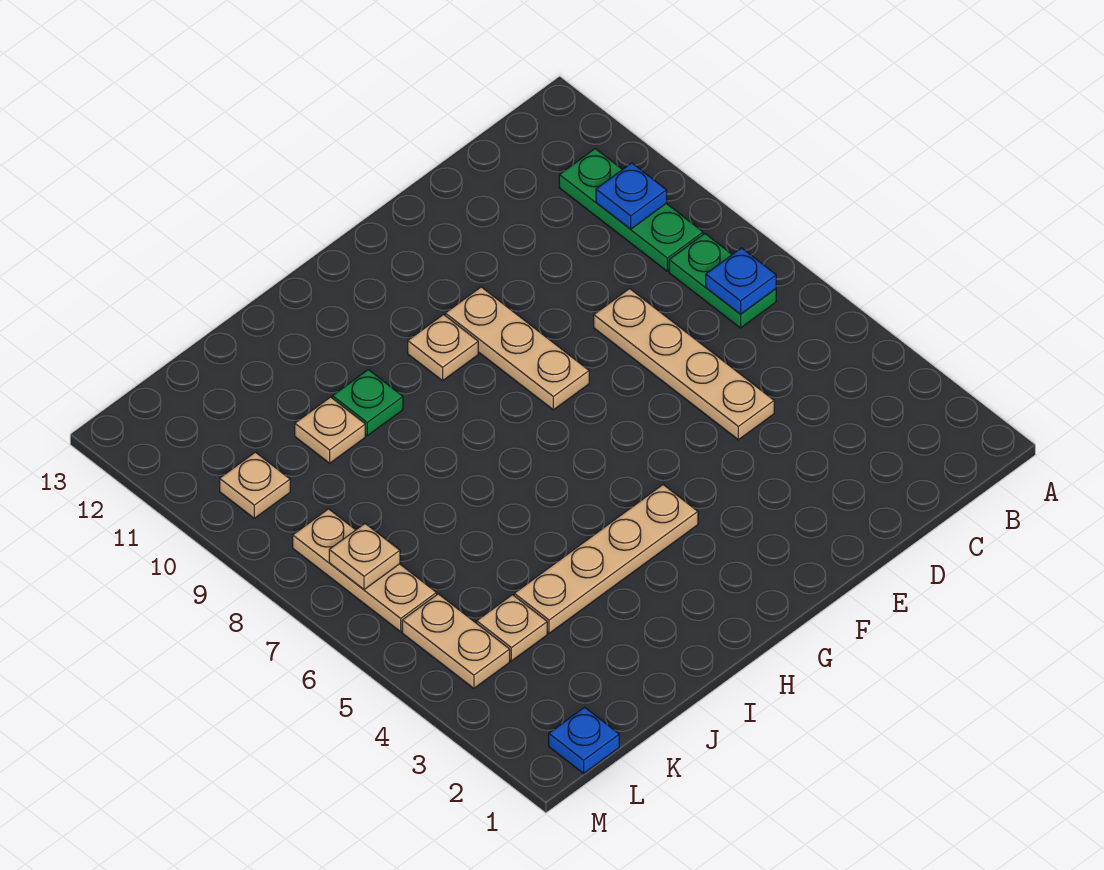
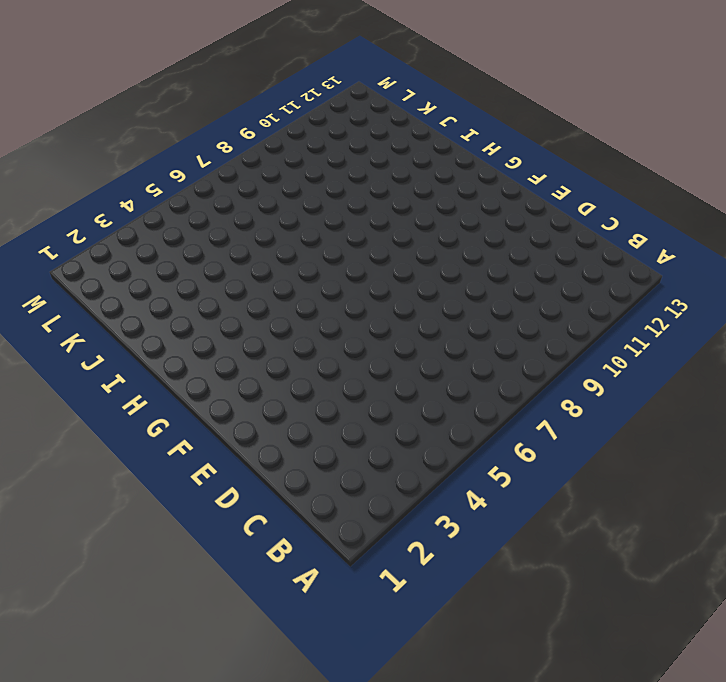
none -> green 1x2 plate [669,234,776,328]
none -> green 1x3 plate [559,149,703,271]
none -> tan 1x4 plate [594,289,774,440]

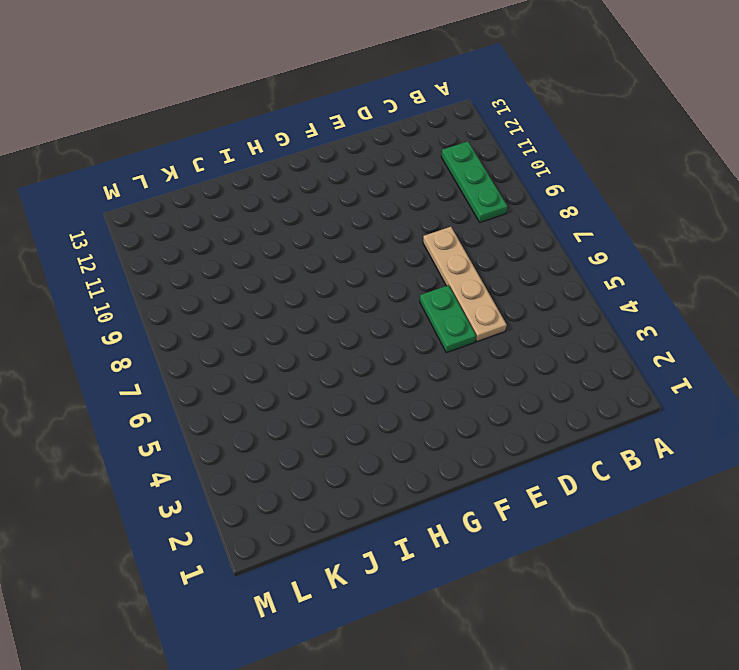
green 1x2 plate [420,285,476,353] -> green 1x2 plate moved to [669,234,776,328]
none -> tan 1x3 plate [445,287,589,410]
none -> tan 1x4 plate [514,485,698,633]
none -> tan 1x1 plate [408,315,478,381]

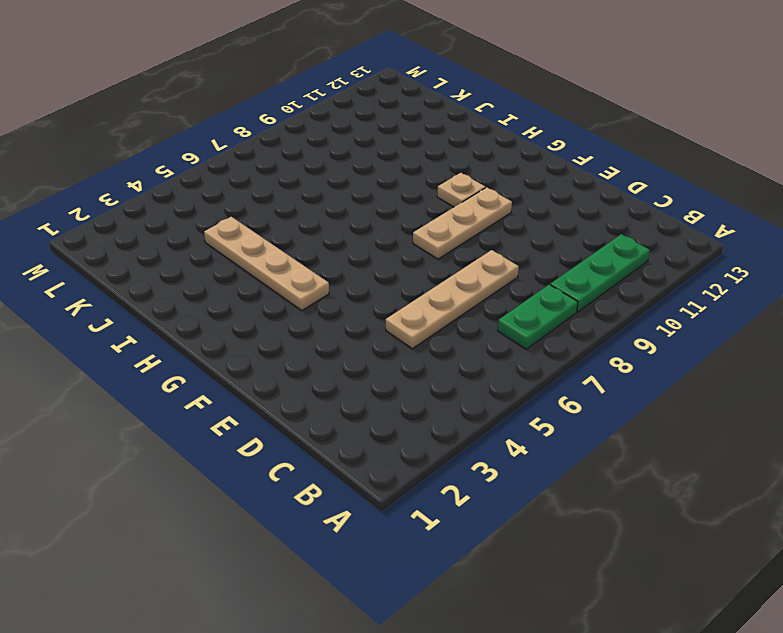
none -> green 1x1 plate [332,370,403,436]
none -> tan 1x1 plate [295,397,365,463]
none -> tan 1x1 plate [477,595,547,661]

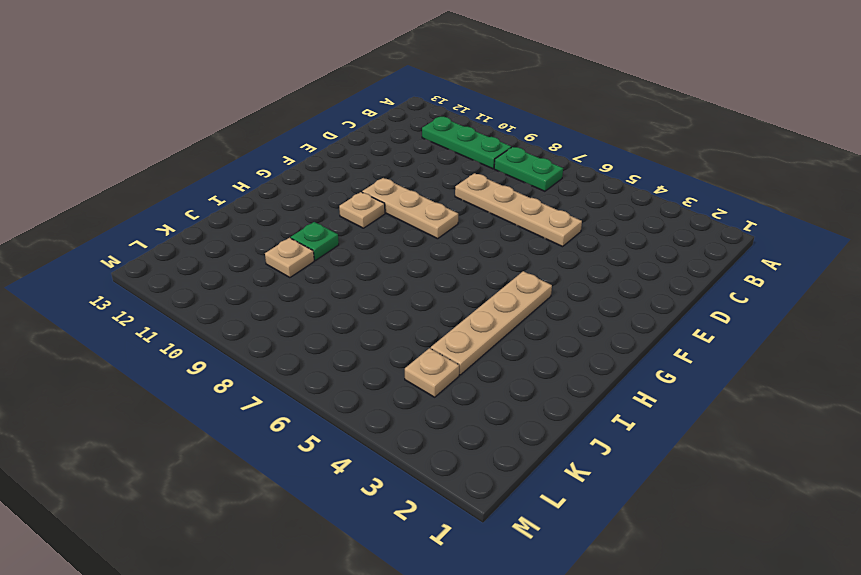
none -> blue 1x1 plate [549,707,619,773]
none -> tan 1x2 plate [402,594,510,688]
none -> tan 1x3 plate [293,509,437,632]

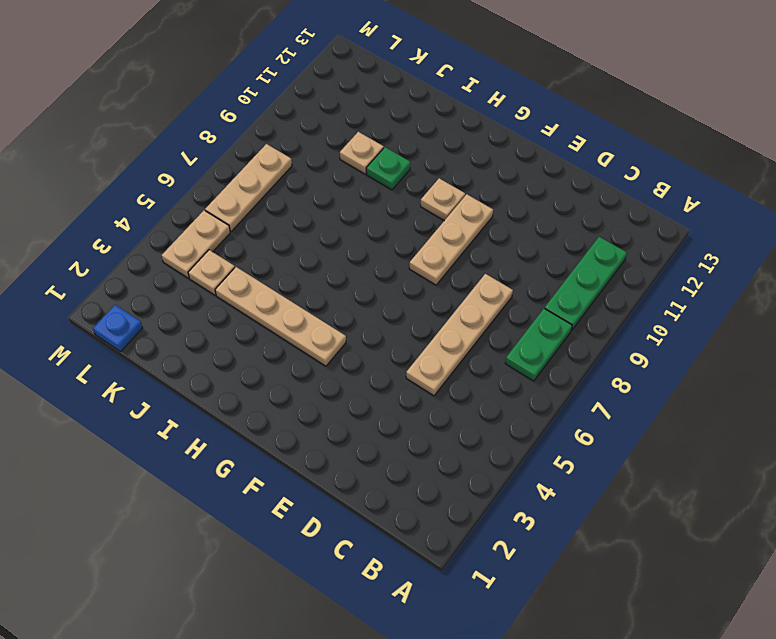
none -> tan 1x1 plate [220,452,290,518]
none -> blue 1x1 plate [706,248,776,314]
none -> blue 1x1 plate [596,163,667,229]

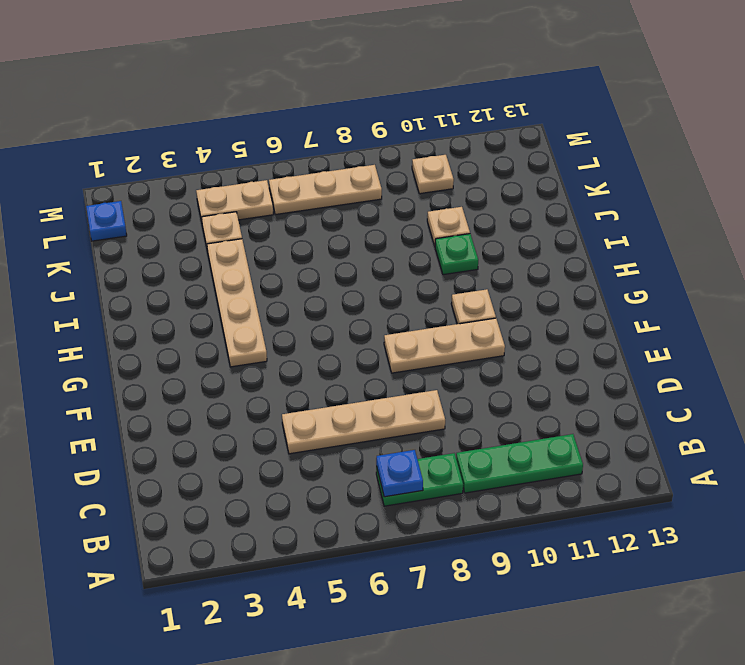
none -> blue 1x1 plate [596,163,667,229]
none -> tan 1x1 plate [329,524,400,590]

